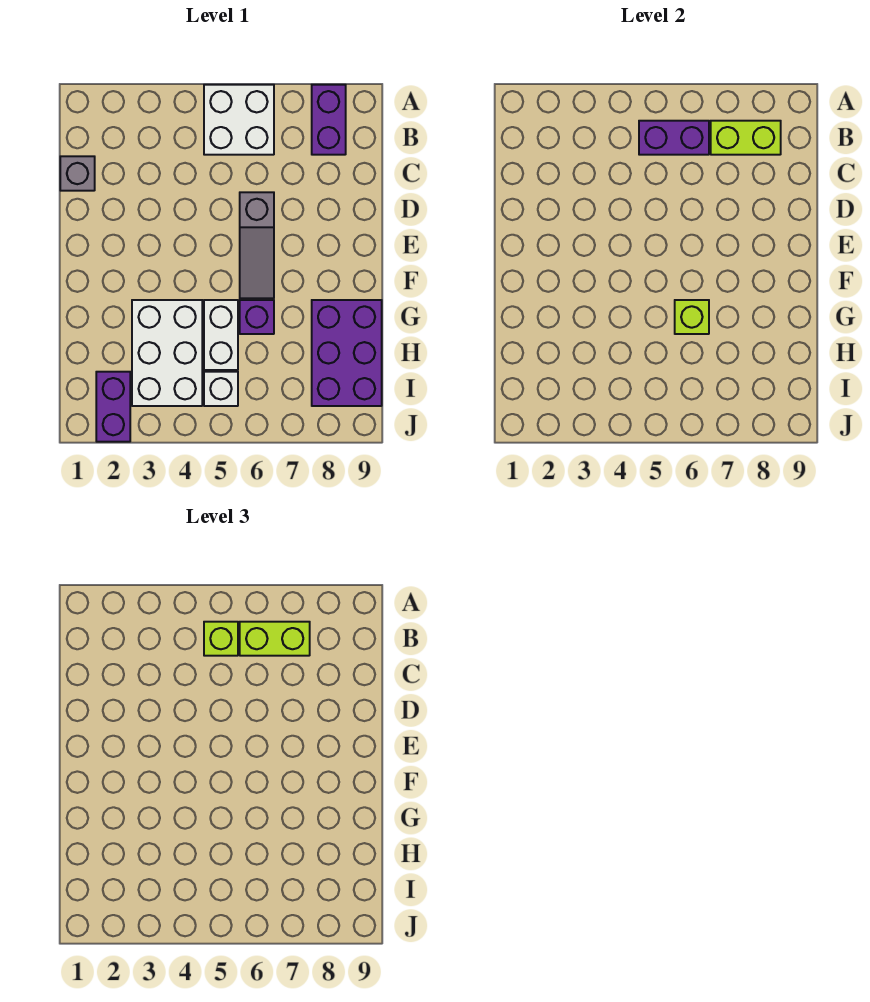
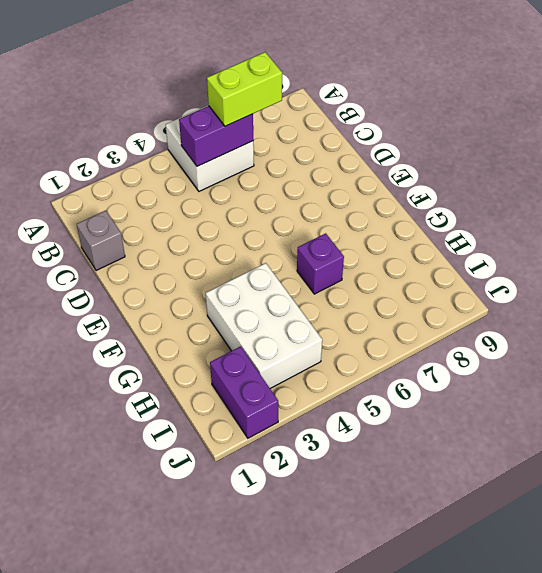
none -> purple 1x2 brick [312,85,346,155]
none -> grey 1x3 slope [240,192,274,298]
none -> white 1x2 brick [204,300,238,370]

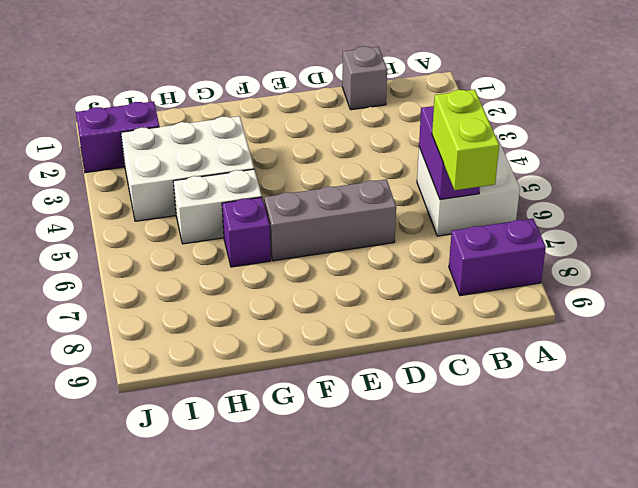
grey 1x3 brick [264,179,396,261] -> grey 1x3 slope [240,192,274,298]
none -> purple 2x3 brick [312,300,382,406]
none -> white 1x1 brick [204,372,238,406]
none -> lime 1x2 brick [711,121,781,155]

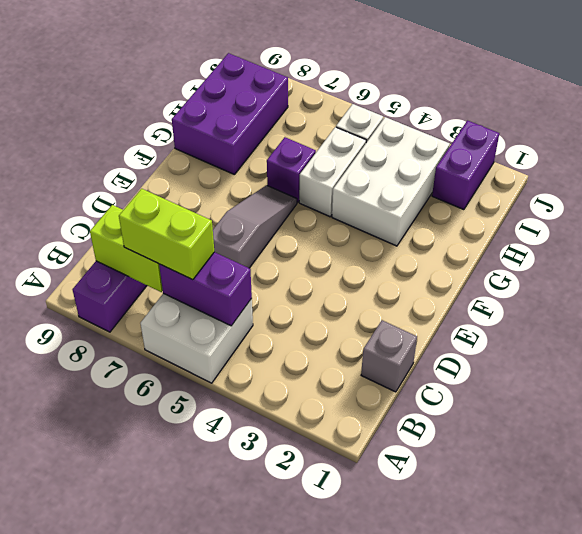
none -> lime 1x1 brick [675,300,709,334]
none -> lime 1x1 brick [204,622,238,656]

